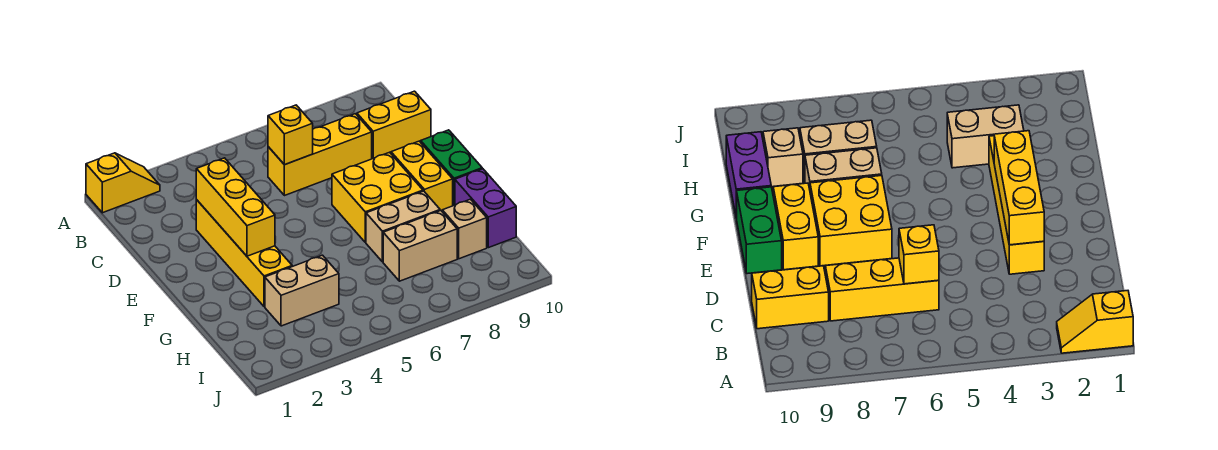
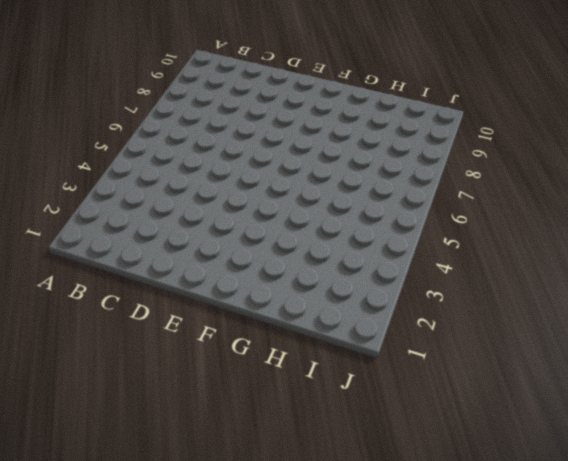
none -> yellow 1x2 slope [86,153,160,213]
none -> yellow 1x3 brick [268,114,372,196]
none -> yellow 1x2 brick [357,91,431,159]

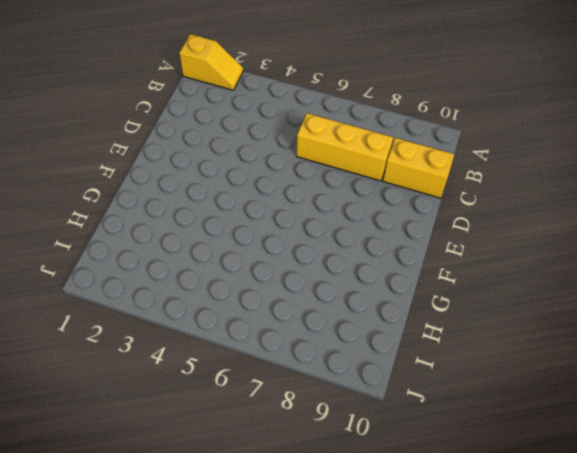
none -> yellow 1x4 brick [196,200,292,307]
none -> yellow 2x2 brick [332,152,423,242]
none -> yellow 1x2 brick [391,141,453,211]

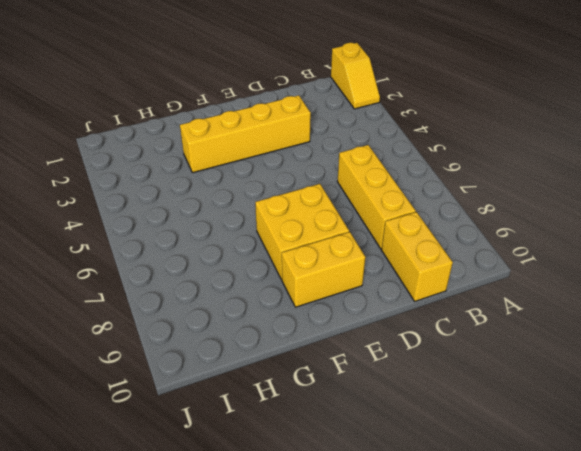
none -> green 1x2 brick [421,130,482,206]
none -> tan 1x2 brick [366,191,440,262]
none -> purple 1x2 brick [455,169,516,248]

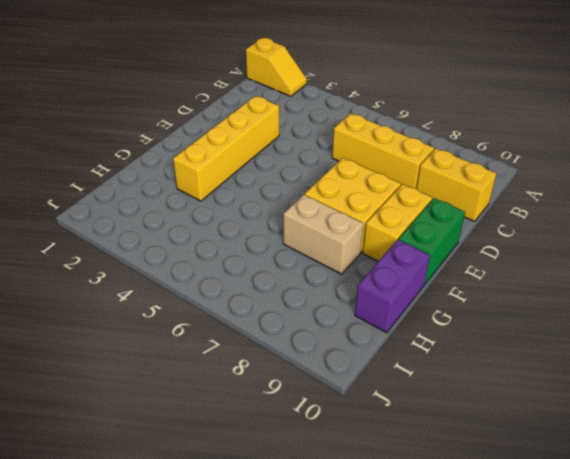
none -> tan 1x2 brick [265,255,339,326]
none -> tan 1x2 brick [383,211,457,281]
none -> tan 1x1 brick [442,199,487,259]

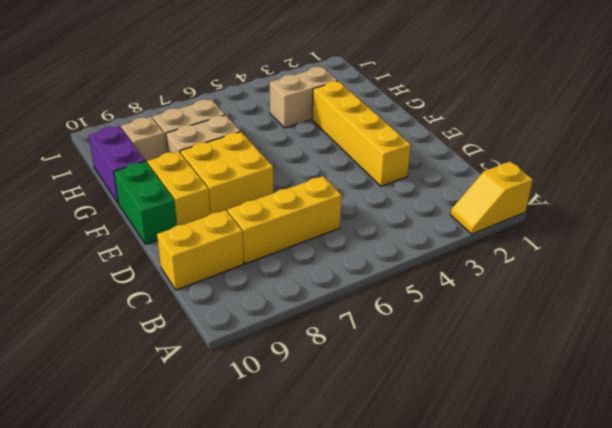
none -> yellow 1x1 brick [268,105,313,165]
none -> yellow 1x3 brick [196,158,275,256]

